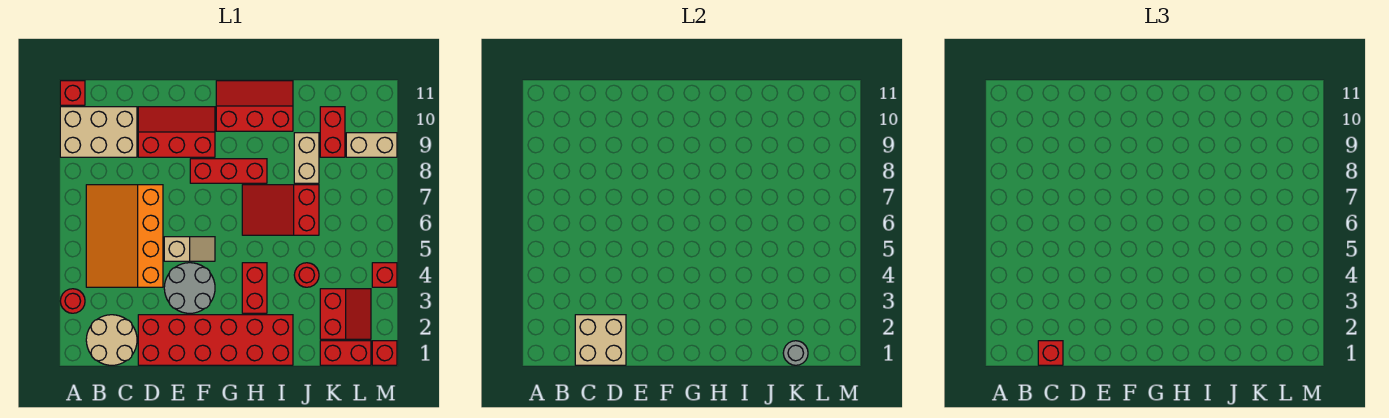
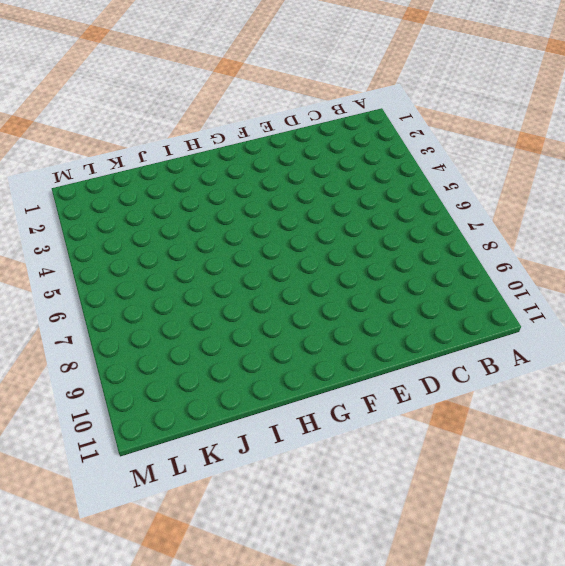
none -> red 1x1 round brick [60,289,85,313]
none -> tan 2x3 brick [60,107,137,157]
none -> red 1x1 brick [60,81,85,105]

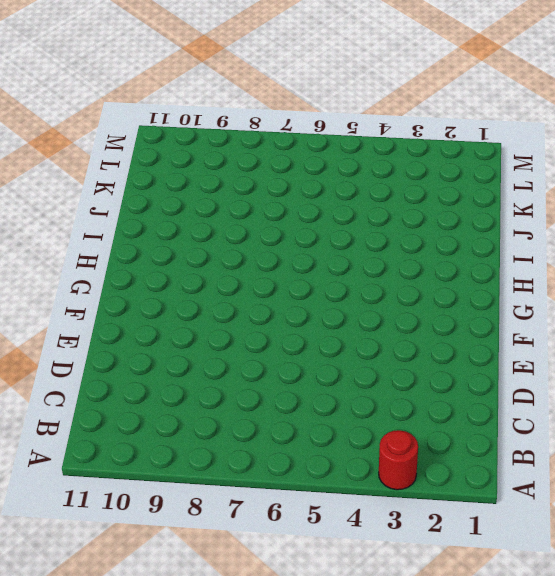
none -> tan 2x3 brick [60,107,137,157]
none -> red 1x1 brick [60,81,85,105]
none -> tan 2x2 round brick [86,315,137,365]

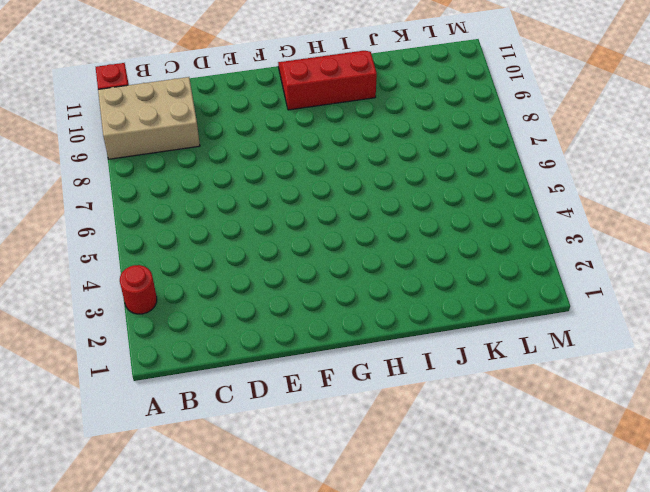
none -> tan 2x2 round brick [86,315,137,365]
none -> orange 3x4 slope [86,185,163,287]
none -> red 2x6 brick [138,315,293,365]

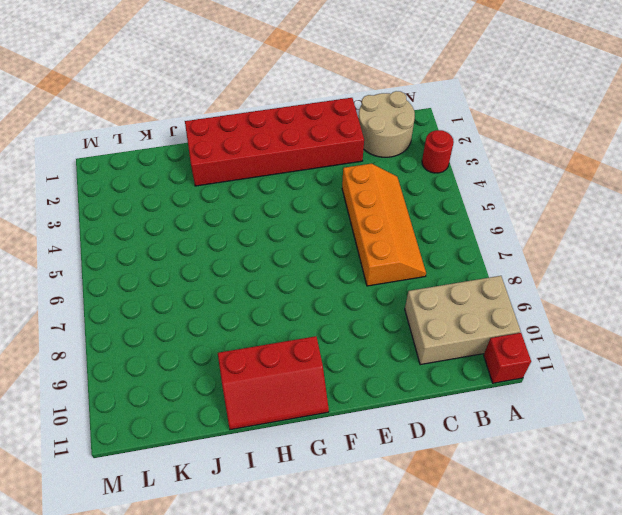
orange 2x4 slope [342,164,426,286] -> orange 3x4 slope [86,185,163,287]
none -> red 2x3 slope [138,107,215,157]
none -> grey 2x2 round brick [164,263,215,313]
none -> tan 1x2 slope [164,237,215,261]

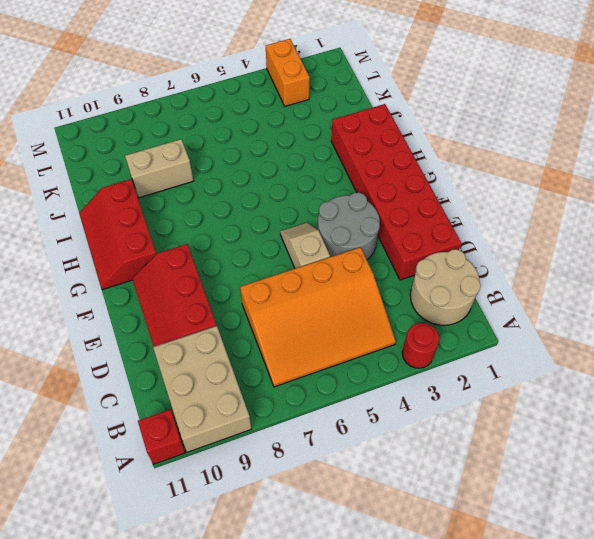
orange 1x2 brick [266,39,310,106] -> red 2x2 slope [320,289,371,339]
none -> red 1x3 brick [190,159,267,183]
none -> red 1x2 brick [242,263,267,313]
none -> red 2x3 slope [242,185,319,235]

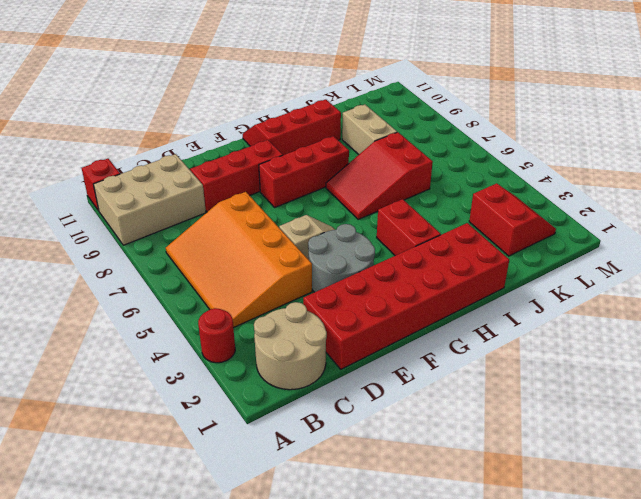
none -> red 1x1 round brick [294,263,319,287]
none -> red 1x2 brick [320,341,371,365]
none -> red 1x2 brick [320,107,345,157]

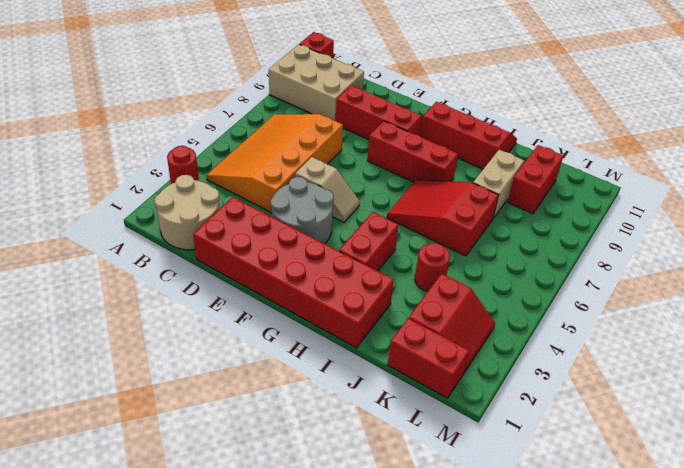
none -> tan 1x2 brick [346,133,397,157]
none -> red 1x1 brick [372,341,397,365]
none -> red 1x1 brick [372,263,397,287]

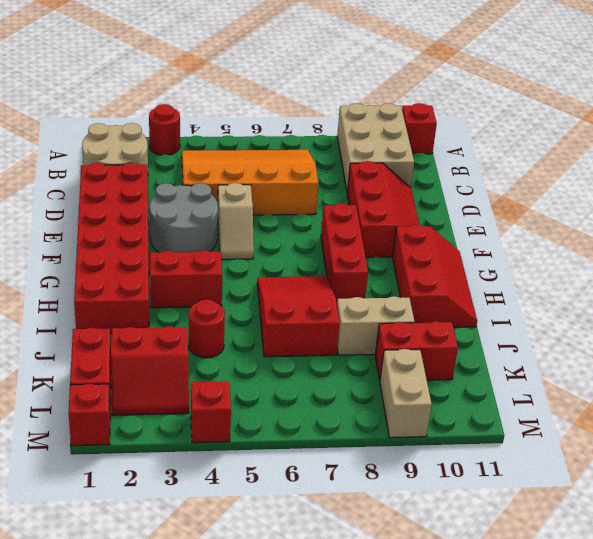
none -> tan 2x2 brick [575,315,626,365]
none -> grey 1x1 round brick [783,341,808,365]
none -> red 1x1 brick [1038,341,1063,365]

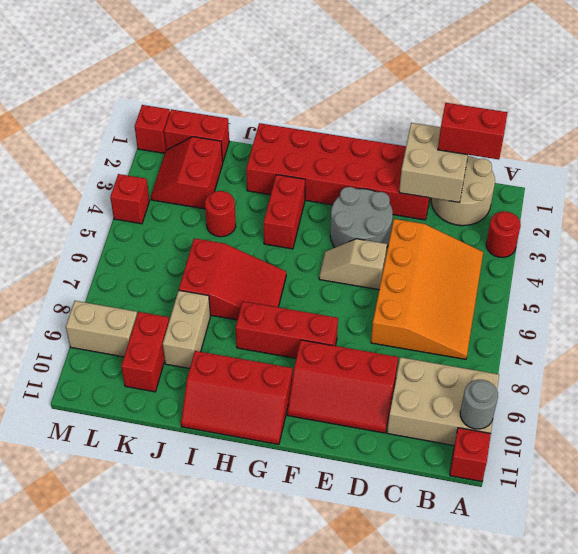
grey 1x1 round brick [460,380,498,429] -> grey 1x1 round brick moved to [783,341,808,365]
red 1x2 brick [438,103,508,159] -> red 1x1 brick [1038,341,1063,365]

